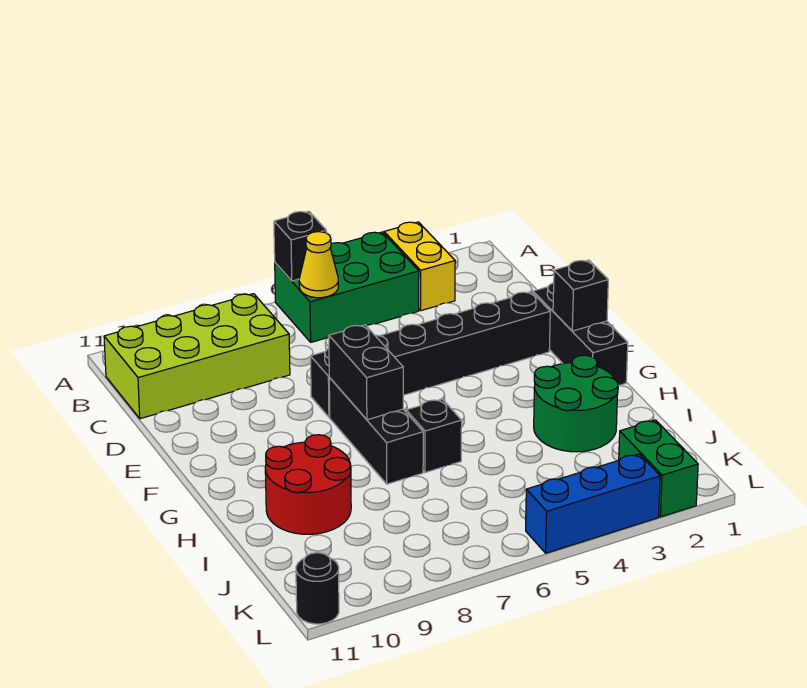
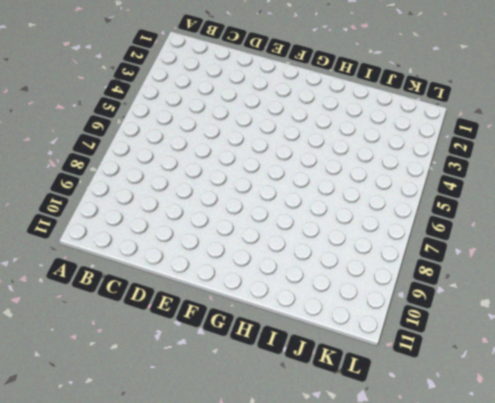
none -> yellow 1x2 brick [384,222,455,311]
none -> green 2x3 brick [275,232,419,342]
none -> lime 2x4 brick [104,294,290,419]

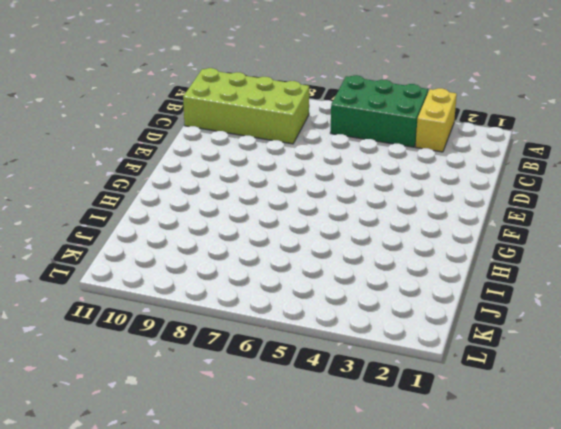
none -> black 1x3 brick [533,283,628,386]
none -> black 1x6 brick [310,292,550,417]
none -> black 1x3 brick [329,378,423,484]

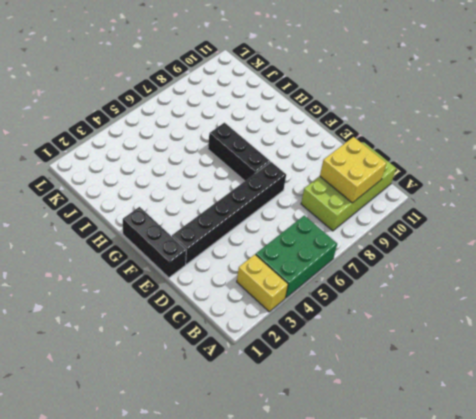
yellow 2x2 brick [320,137,386,203] -> none
none -> green 2x2 round brick [534,355,618,452]
none -> black 1x1 brick [406,399,462,473]
none -> red 2x2 round brick [265,435,351,534]

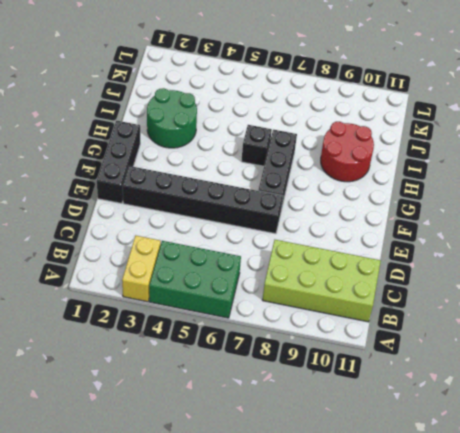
none -> green 1x2 brick [619,420,698,517]
none -> blue 1x3 brick [526,454,660,553]
none -> black 1x1 round brick [296,553,339,624]

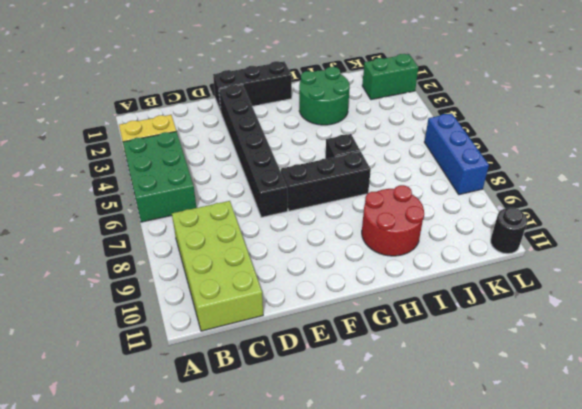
blue 1x3 brick [425,113,489,195] -> blue 1x3 brick moved to [526,454,660,553]
none -> black 1x1 brick [274,211,327,281]
none -> yellow 1x1 cone [299,232,338,298]
none -> black 1x1 brick [553,260,608,331]

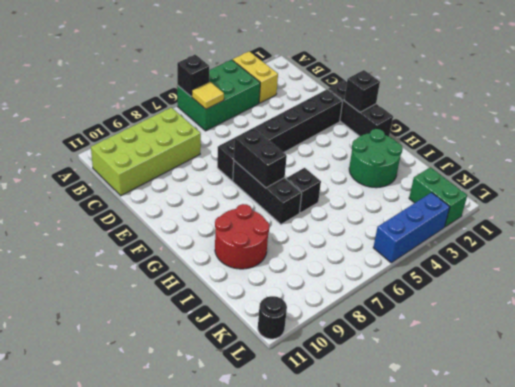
yellow 1x1 tile [192,82,224,109] -> yellow 1x1 cone [299,232,338,298]

